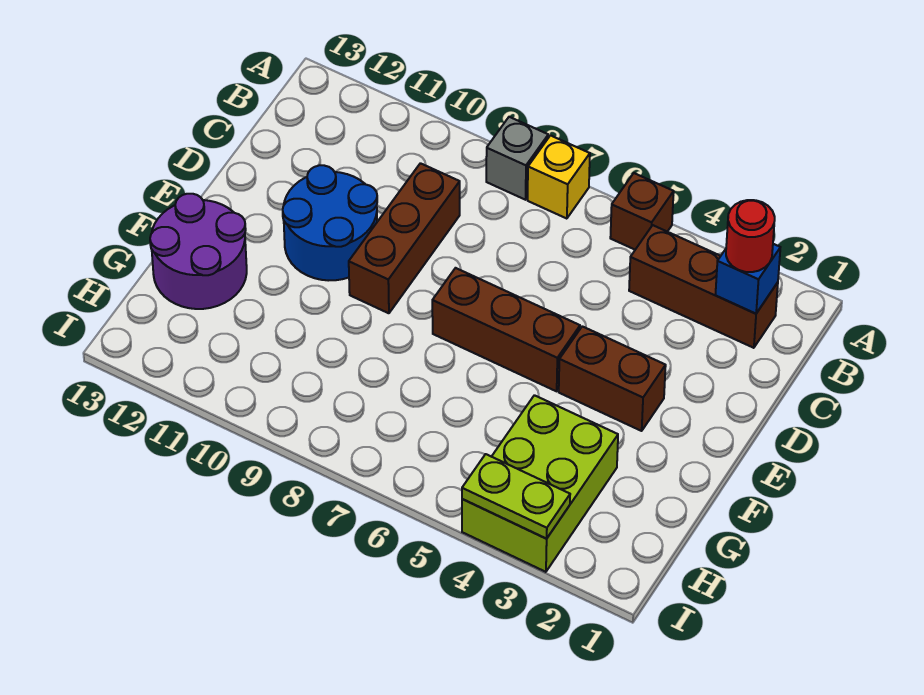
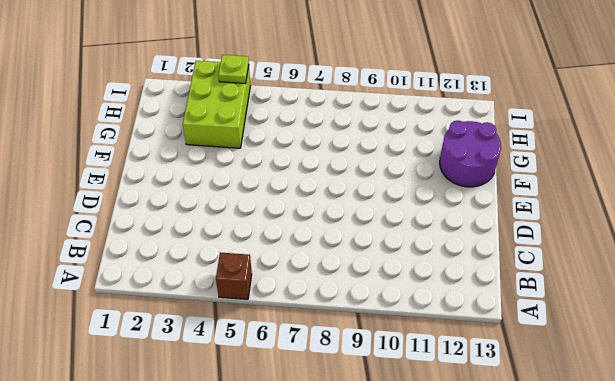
lime 1x1 plate [218,55,249,84] -> lime 1x2 plate [462,454,570,539]
none -> yellow 1x1 brick [528,136,590,219]
none -> grey 1x1 brick [486,117,548,200]
none -> brown 1x3 brick [629,225,778,348]

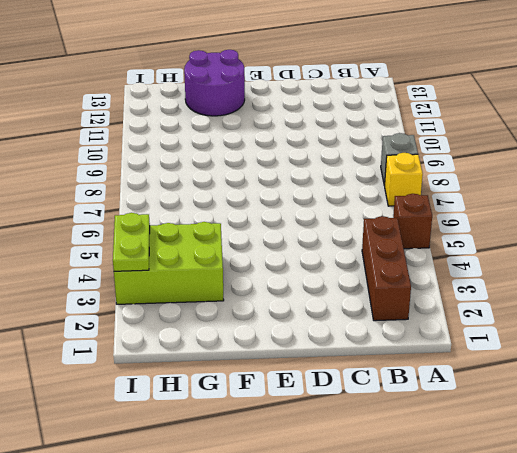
none -> brown 1x3 brick [349,163,460,313]
none -> blue 2x2 round brick [283,165,377,281]
none -> brown 1x2 brick [559,326,666,431]

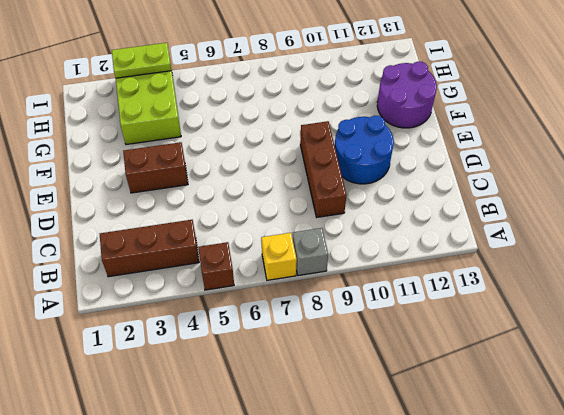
none -> brown 1x3 brick [432,268,580,391]
none -> blue 1x1 brick [715,244,780,314]
none -> red 1x1 round brick [726,200,775,272]

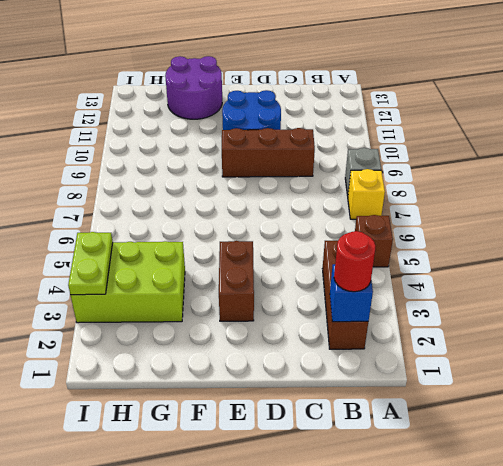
none -> brown 1x3 brick [432,268,580,391]

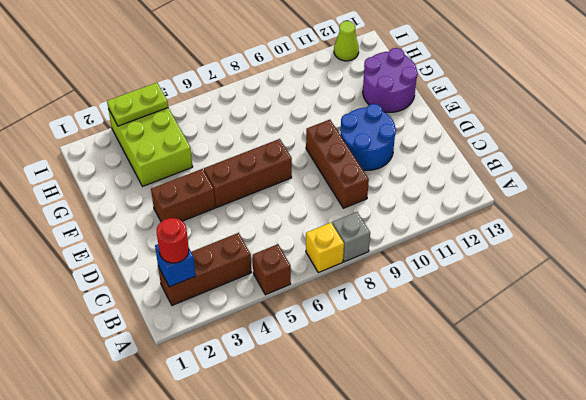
lime 1x1 cone [334,21,359,61] -> none

